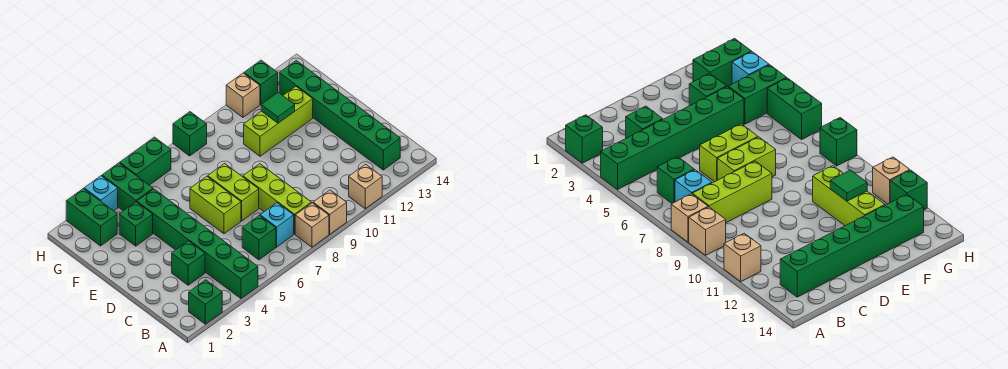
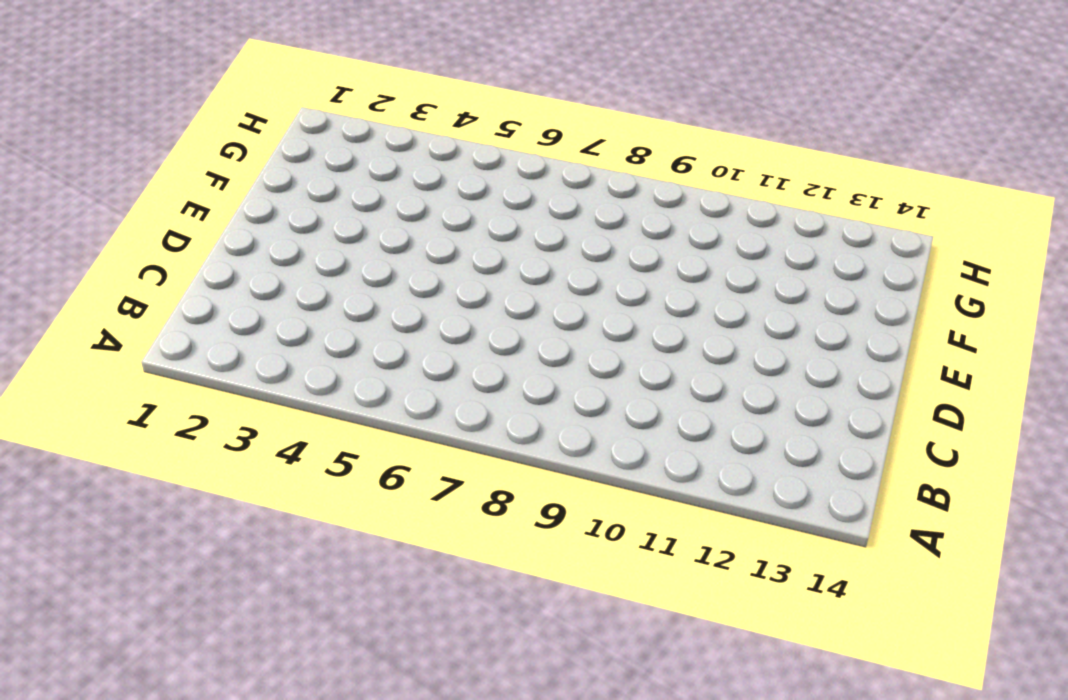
none -> green 1x1 brick [189,280,222,324]
none -> green 1x6 brick [137,189,258,298]
none -> tan 1x1 brick [295,203,329,247]

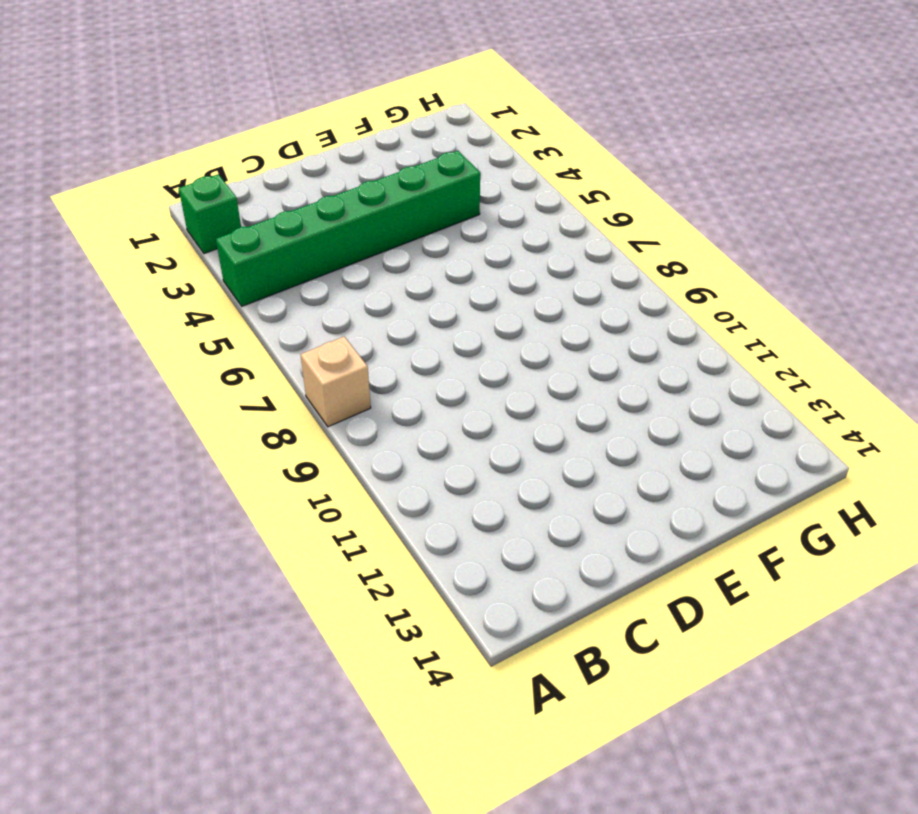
none -> tan 1x1 brick [313,190,347,234]
none -> tan 1x1 brick [349,164,382,209]
none -> green 1x1 brick [242,215,276,260]

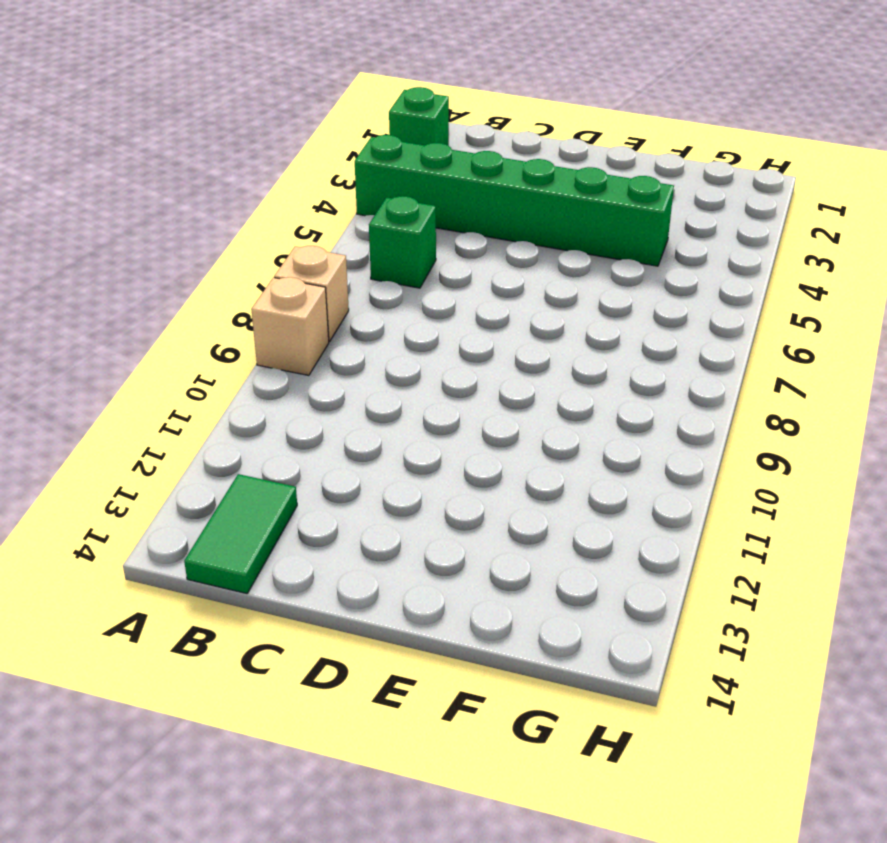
green 1x2 tile [184,474,297,594] -> green 1x6 brick [279,61,400,170]
none -> tan 1x1 brick [349,164,382,209]
none -> cyan 1x1 brick [260,203,294,247]
none -> lime 1x3 brick [243,164,311,234]

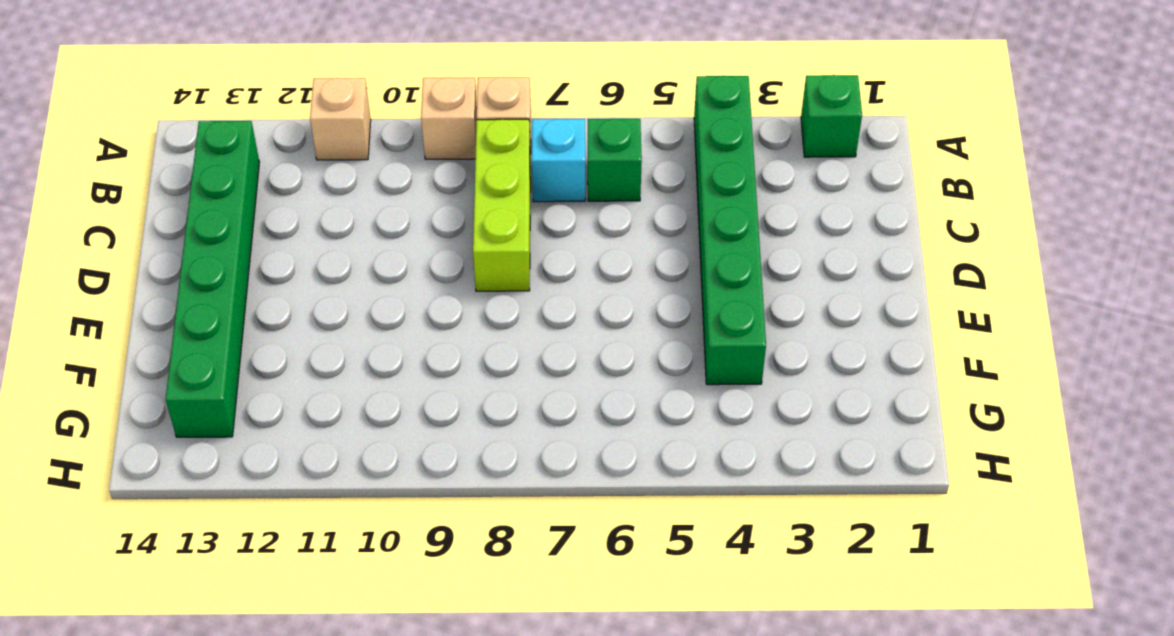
none -> green 1x1 brick [172,241,205,285]
none -> lime 1x2 brick [190,176,241,234]
none -> lime 1x2 brick [208,164,259,221]

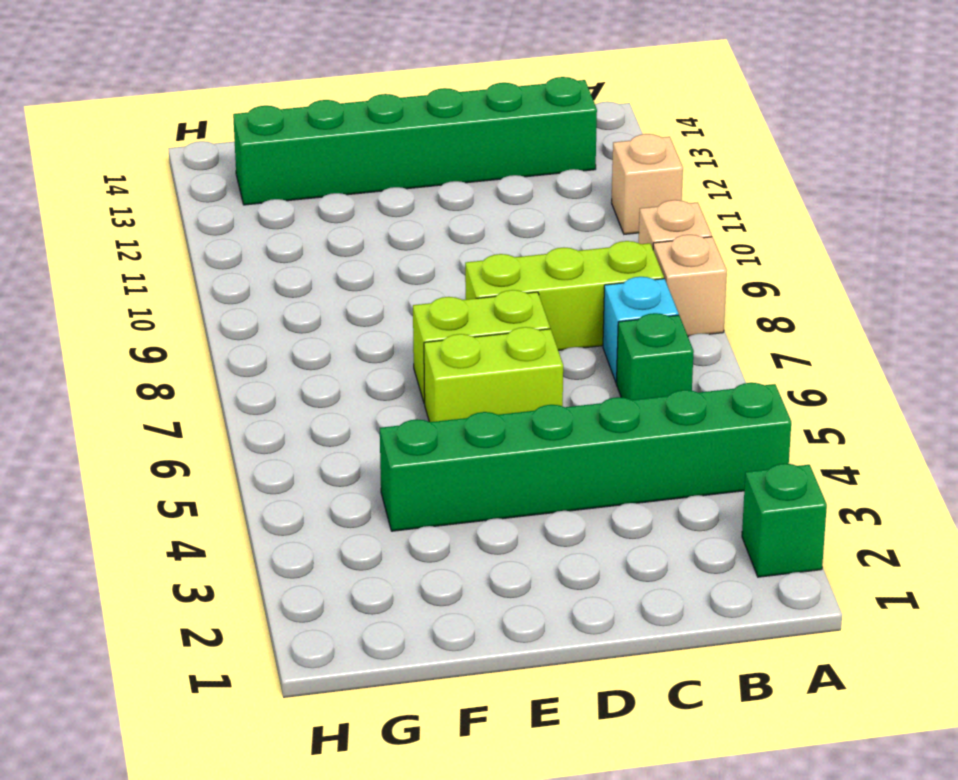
none -> green 1x1 brick [172,241,205,285]
none -> green 1x1 brick [119,202,153,246]
none -> lime 1x3 brick [244,87,313,156]

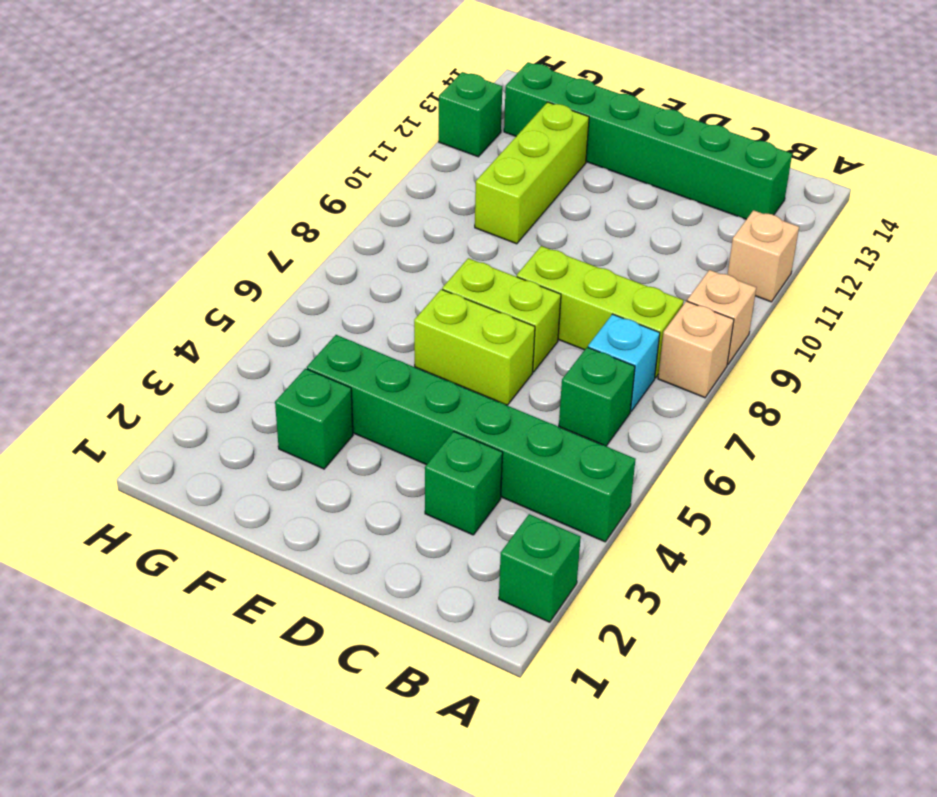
none -> green 1x2 brick [66,189,117,246]
none -> green 1x2 brick [102,163,153,211]
none -> cyan 1x1 brick [84,176,118,211]

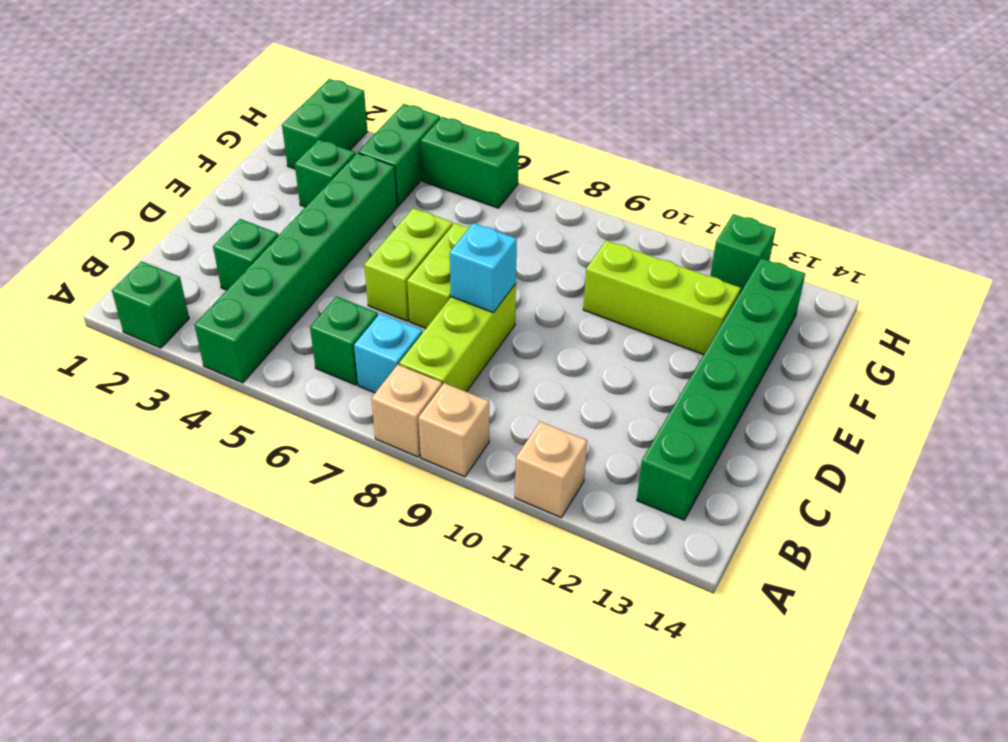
cyan 1x1 brick [450,223,517,313] -> cyan 1x1 brick moved to [84,176,118,211]
none -> green 1x1 brick [173,112,207,156]
none -> tan 1x1 brick [226,73,260,117]
none -> green 1x1 tile [261,92,295,123]

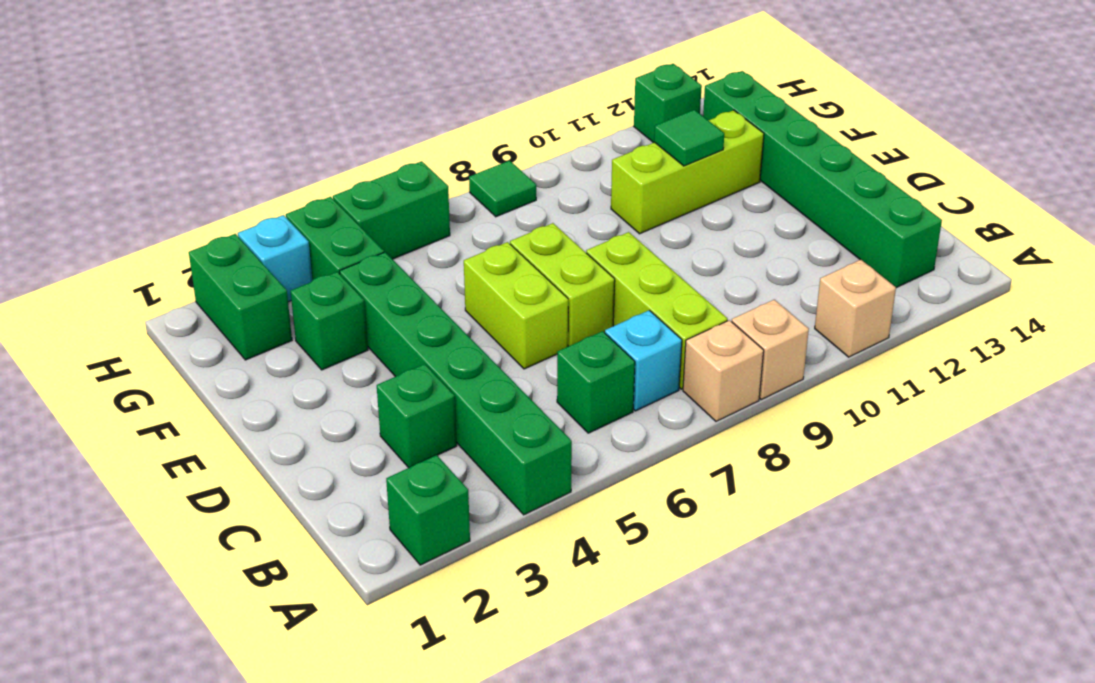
green 1x1 tile [469,161,536,217] -> green 1x1 brick [173,112,207,156]
none -> tan 1x1 brick [226,73,260,117]

